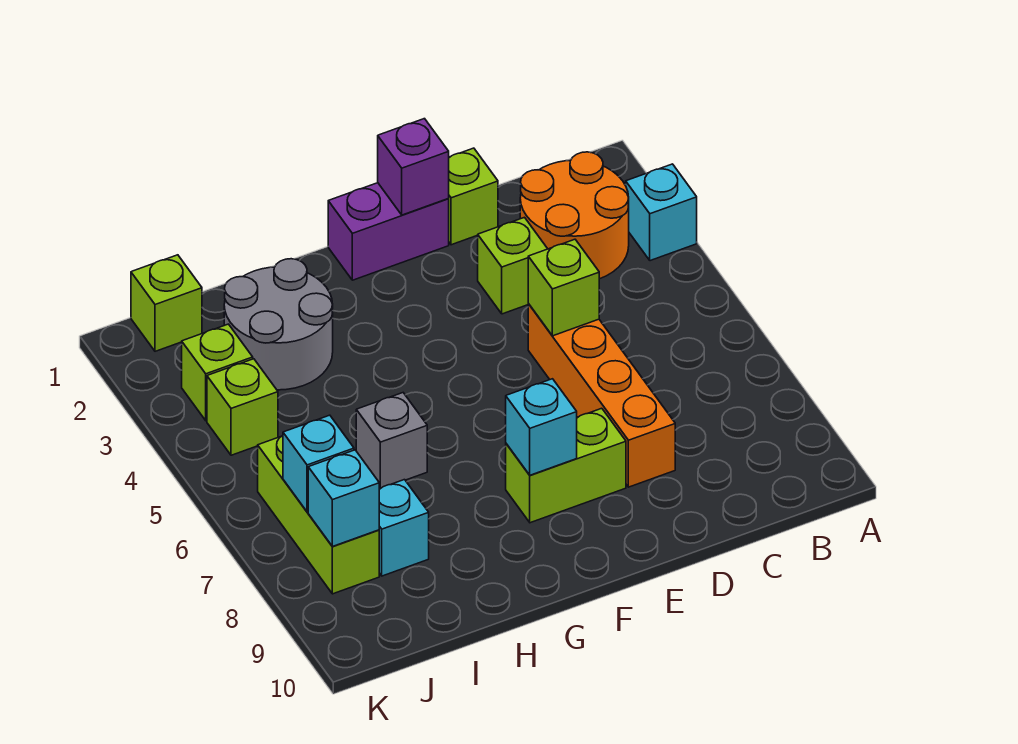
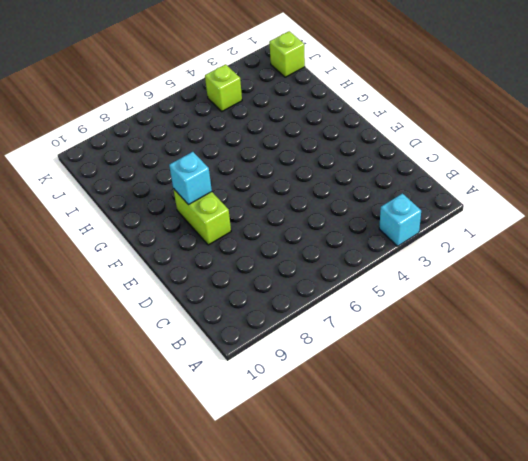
none -> orange 2x2 round brick [520,152,629,279]
none -> lime 1x1 brick [448,148,498,245]
none -> lime 1x1 brick [478,217,547,314]

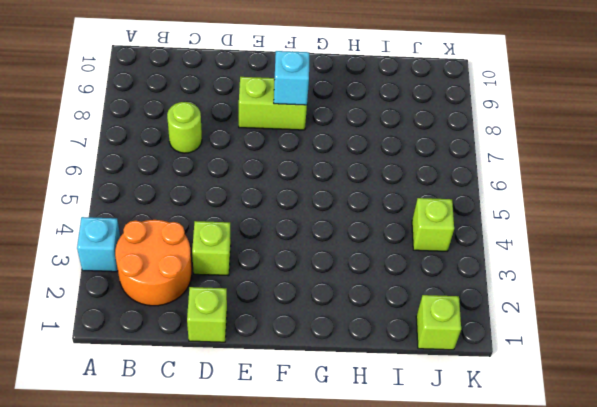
lime 1x1 round brick [167,102,202,153] -> none
none -> orange 1x4 brick [528,304,675,487]
none -> purple 1x2 brick [328,183,449,280]
none -> grey 2x2 round brick [224,259,333,390]

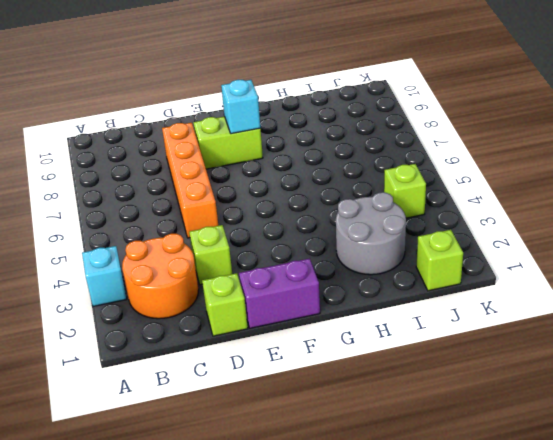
none -> grey 1x1 brick [356,393,427,488]
none -> cyan 1x1 brick [379,480,429,576]
none -> lime 1x1 brick [182,324,253,421]

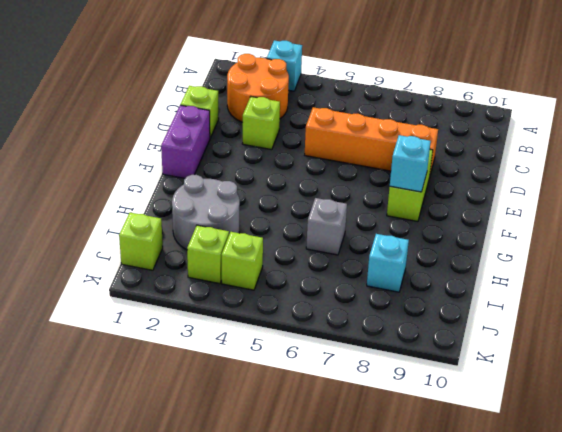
none -> lime 1x3 brick [258,436,379,594]
none -> lime 1x1 brick [528,239,599,336]
none -> purple 1x1 brick [378,119,449,215]

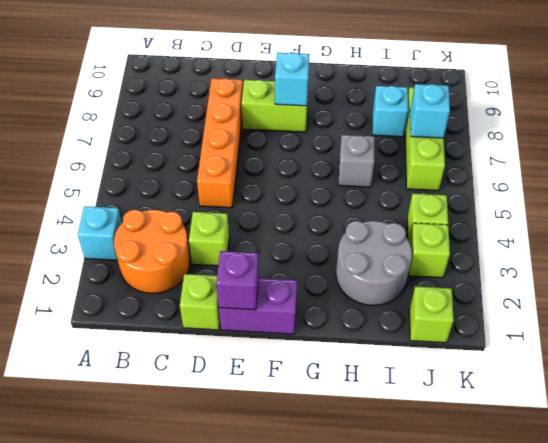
none -> lime 1x1 brick [528,239,599,336]
none -> cyan 1x1 brick [308,450,379,546]

